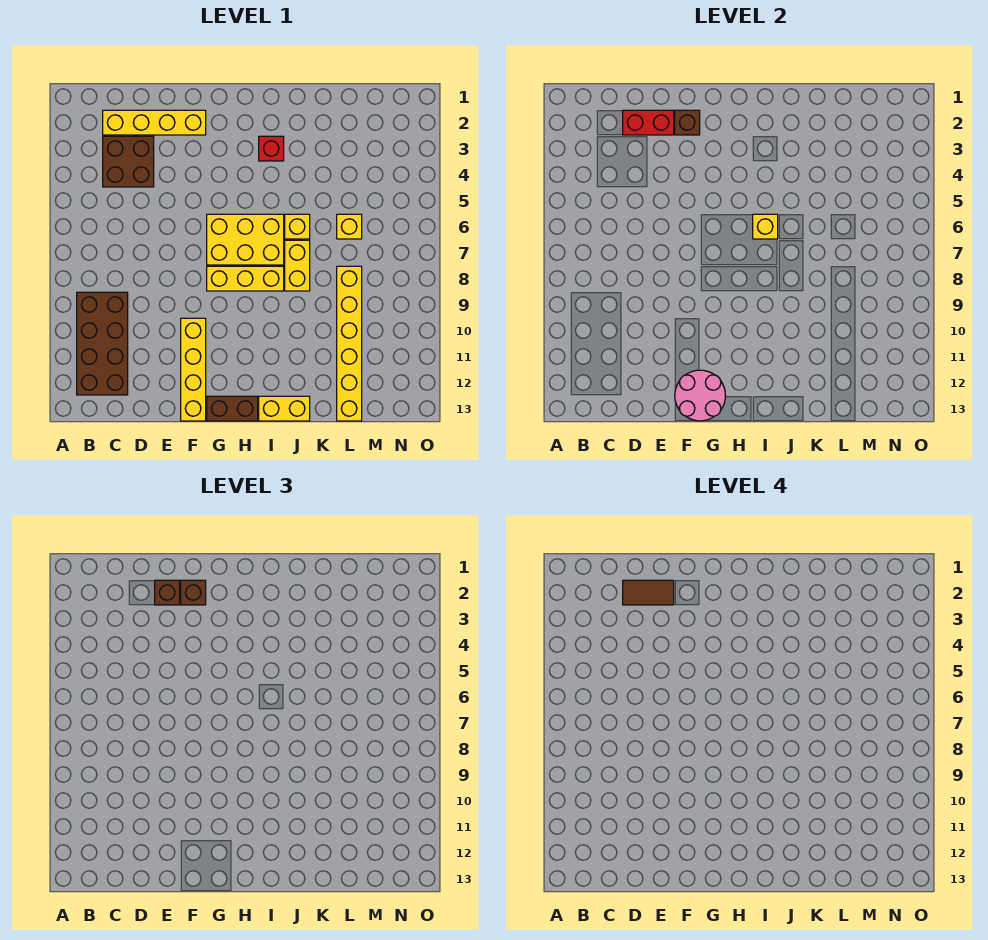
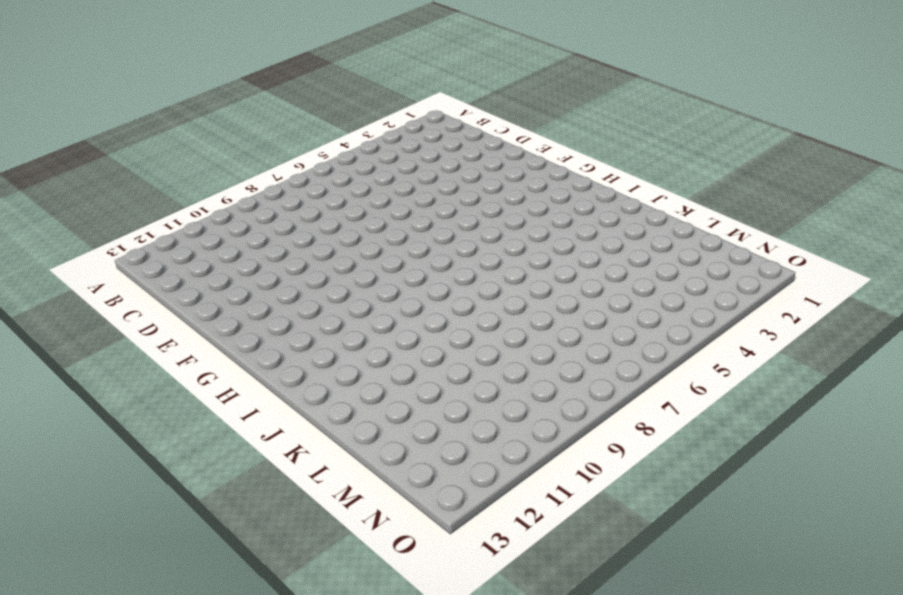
none -> brown 2x4 brick [77,292,128,395]
none -> yellow 1x4 brick [103,110,206,135]
none -> brown 2x2 brick [103,136,154,187]

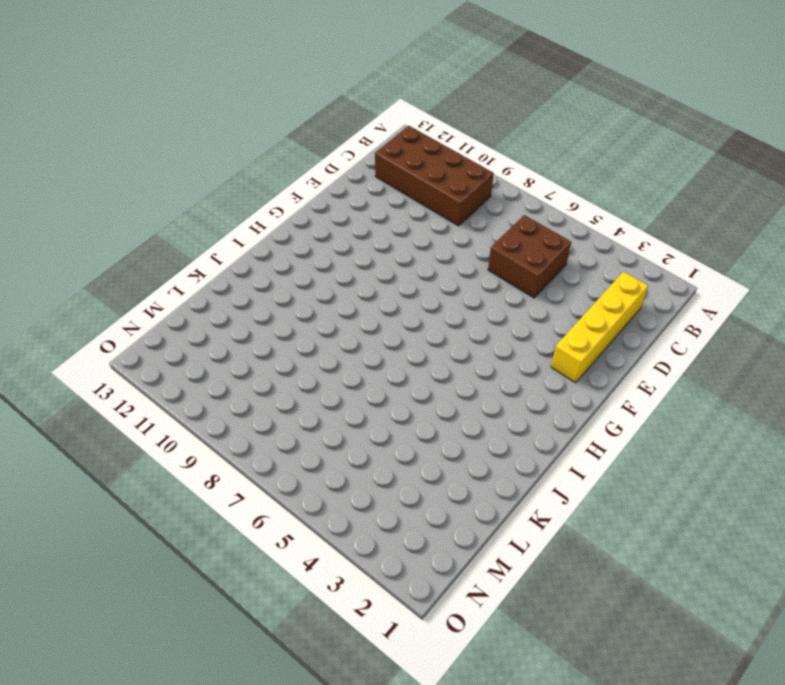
brown 2x2 brick [488,215,571,298] -> brown 2x2 brick moved to [103,136,154,187]
none -> yellow 1x4 brick [181,318,206,421]
none -> yellow 2x3 brick [207,214,284,265]
none -> yellow 1x3 brick [207,266,284,291]

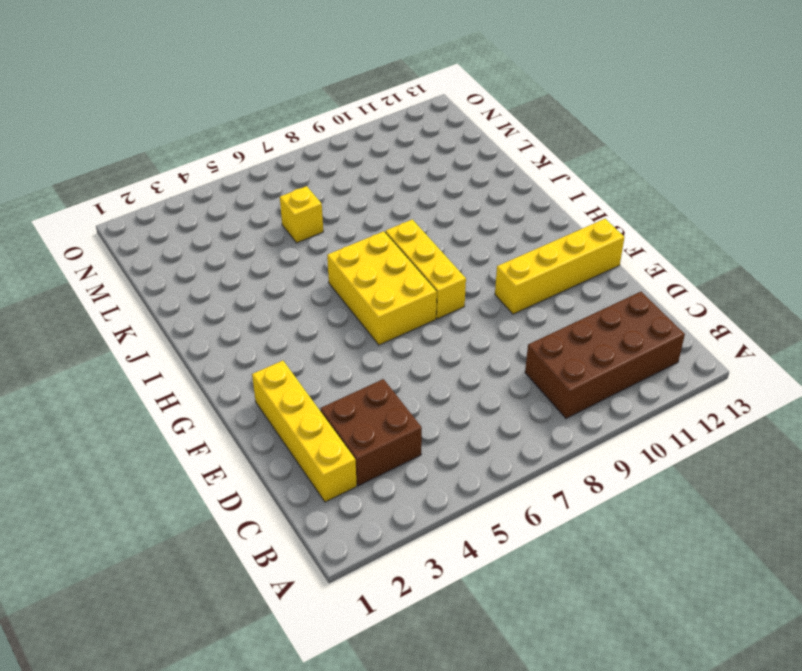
none -> brown 1x2 brick [207,396,258,421]
none -> red 1x1 brick [259,136,284,161]
none -> yellow 1x2 brick [259,396,310,421]

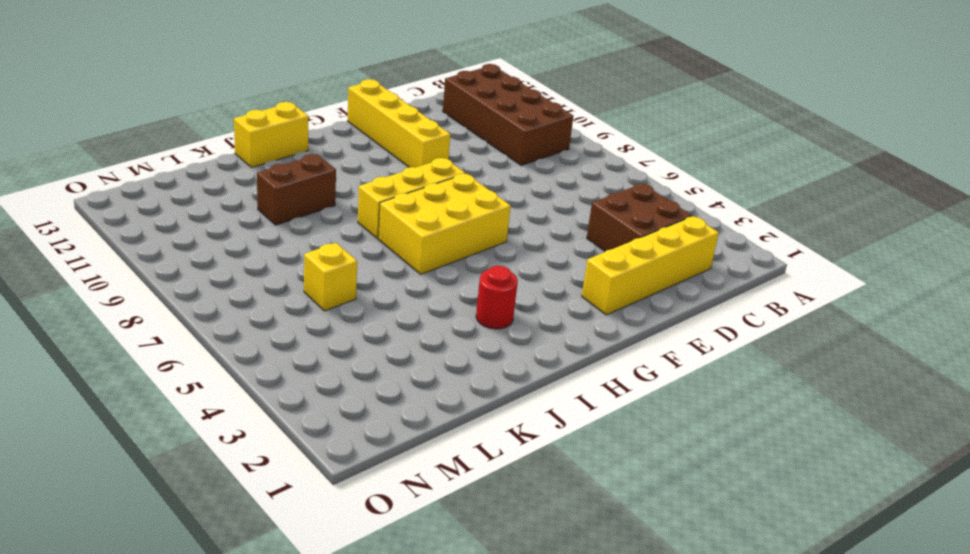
red 1x1 round brick [476,266,518,329] -> red 1x1 brick [259,136,284,161]
brown 1x2 brick [257,154,336,225] -> brown 1x2 brick moved to [207,396,258,421]
none -> yellow 1x1 brick [285,214,310,239]
none -> yellow 1x2 brick [285,240,310,291]
none -> yellow 1x6 brick [337,266,362,421]

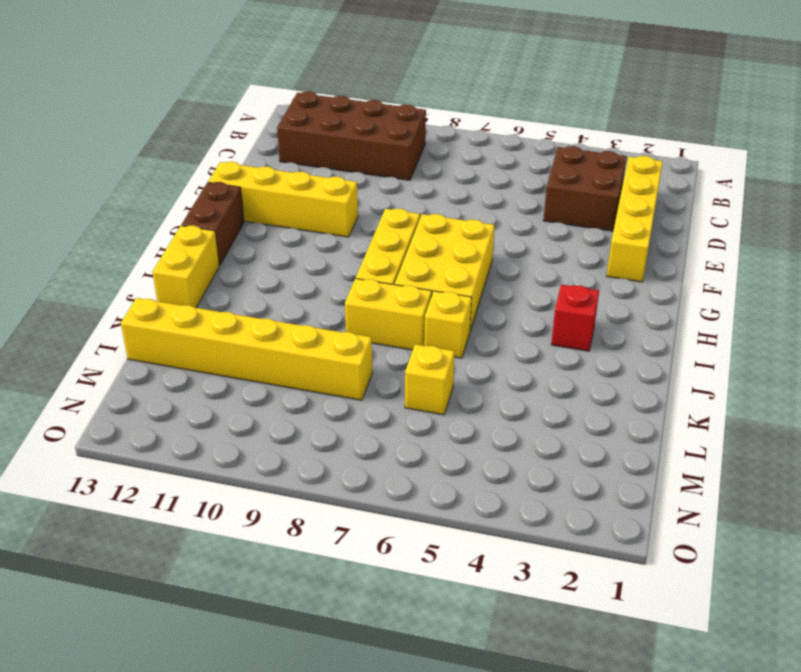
none -> red 1x2 brick [623,110,674,135]
none -> brown 1x1 brick [675,110,700,135]
none -> pink 2x2 round brick [675,370,726,421]

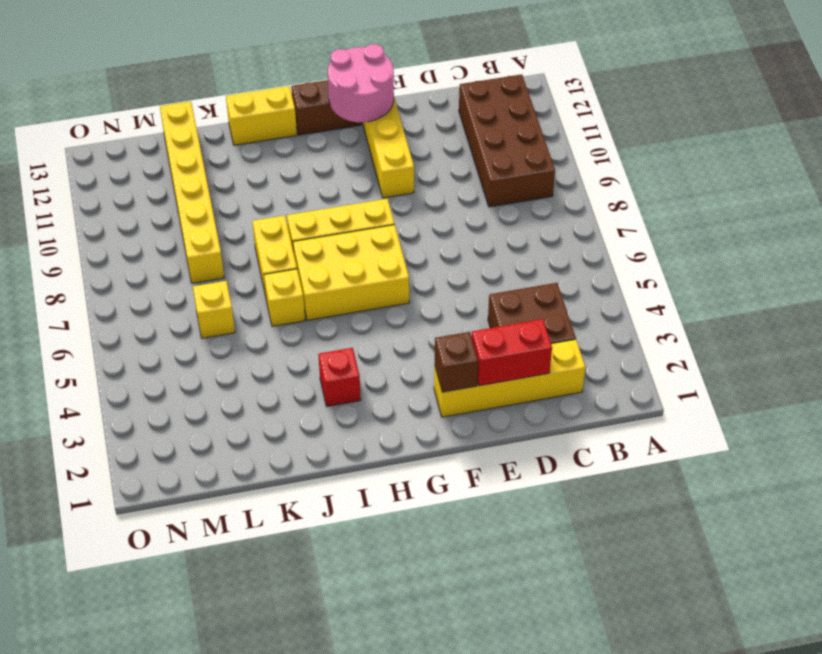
none -> yellow 1x1 brick [753,214,778,239]
none -> brown 1x1 brick [155,580,180,605]
none -> brown 1x1 brick [181,580,206,605]

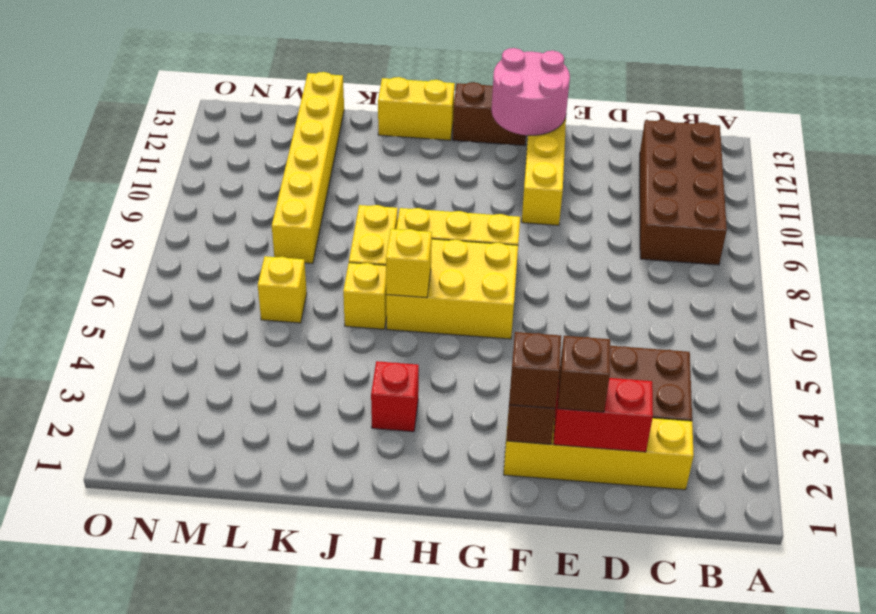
none -> brown 1x2 tile [623,580,674,605]

